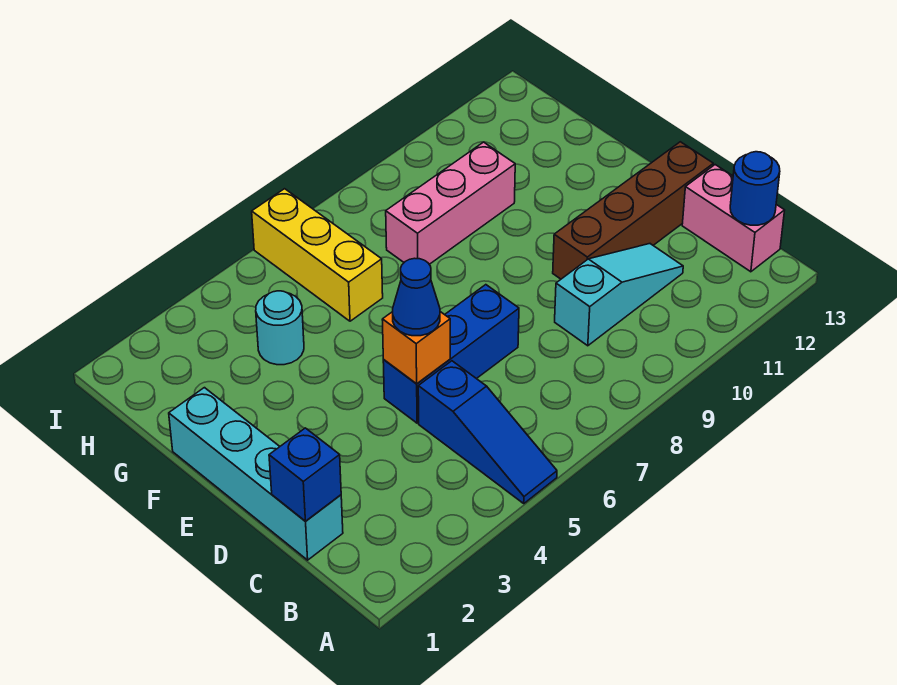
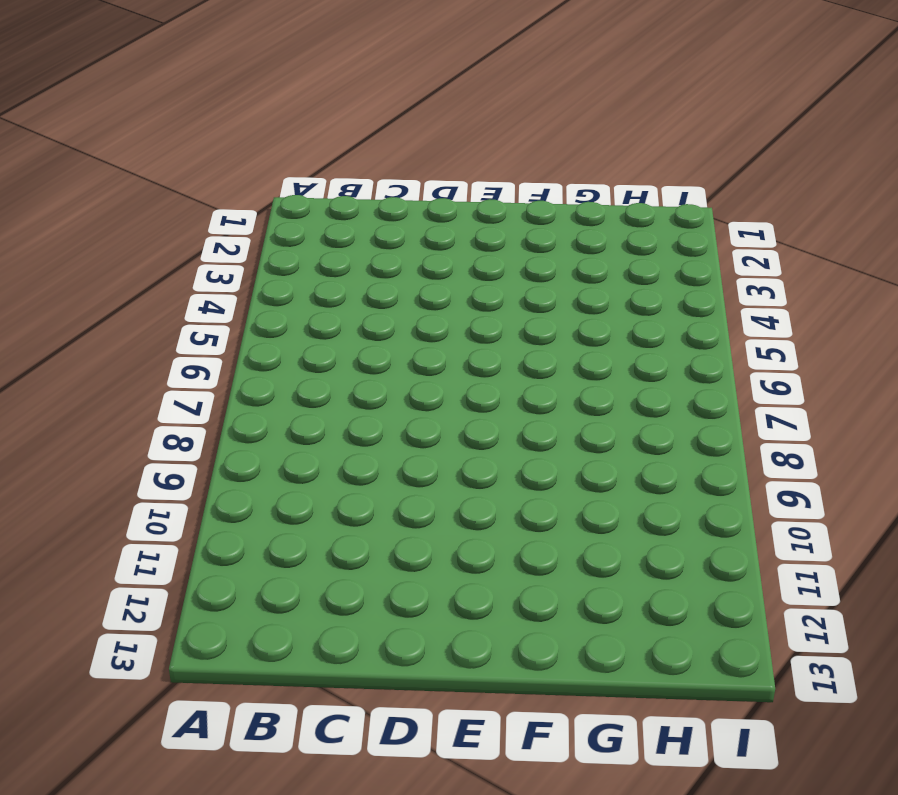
none -> blue 1x3 slope [418,361,557,503]
none -> pink 1x2 brick [682,165,785,272]
none -> cyan 1x4 brick [169,388,343,560]

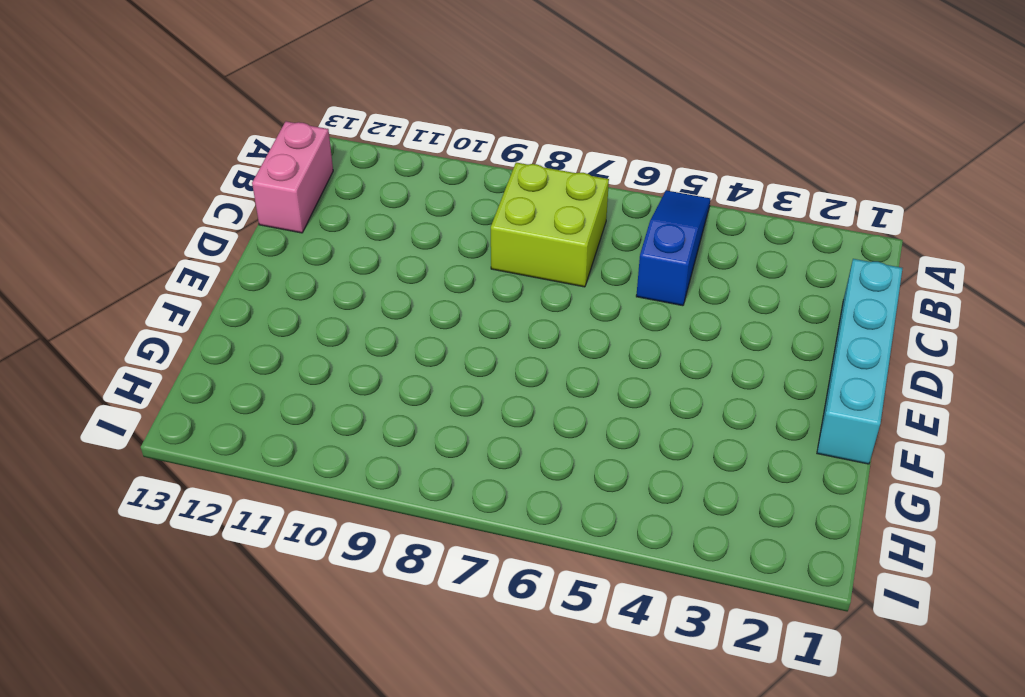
lime 2x2 brick [491,163,609,287] -> none
none -> cyan 1x3 slope [555,244,683,346]
none -> blue 1x3 brick [383,285,519,423]
none -> brown 1x4 brick [553,142,713,279]

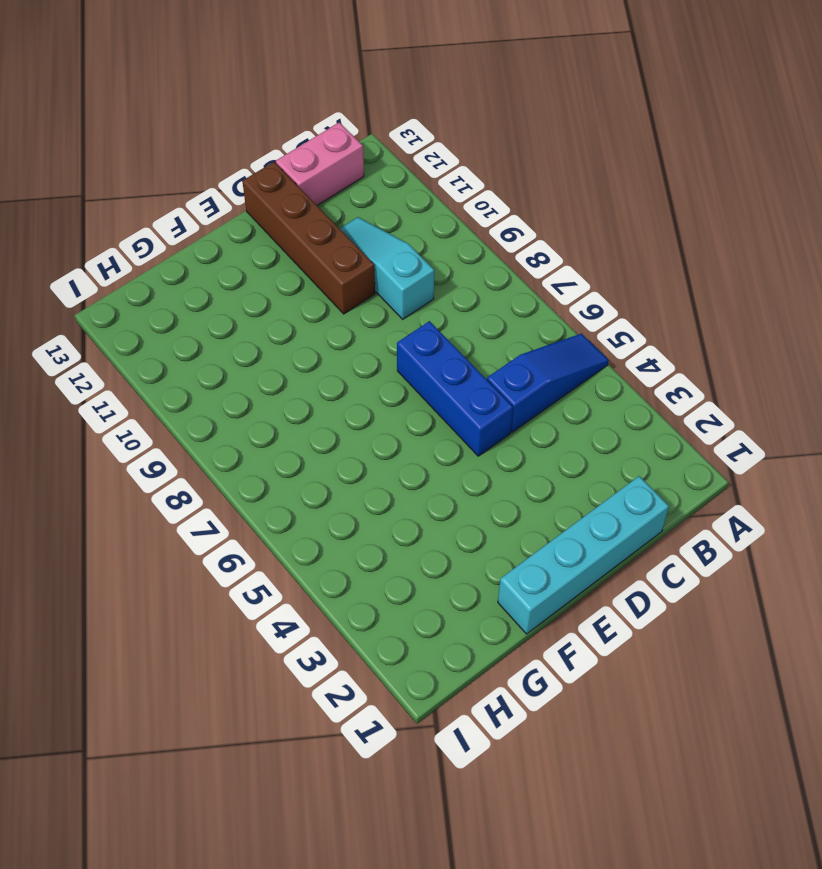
none -> cyan 1x1 round brick [256,291,304,365]
none -> yellow 1x3 brick [252,189,383,321]
none -> pink 1x3 brick [386,142,515,264]

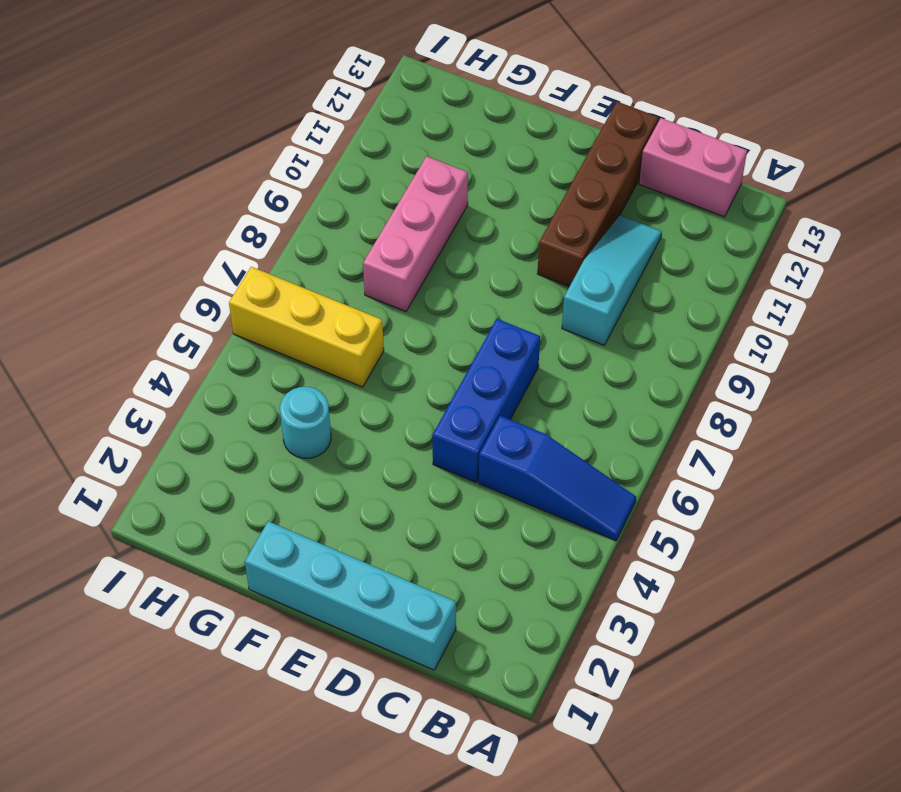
none -> blue 1x1 round brick [730,152,780,225]
none -> blue 1x1 brick [269,428,341,521]
none -> orange 1x1 brick [382,312,450,384]

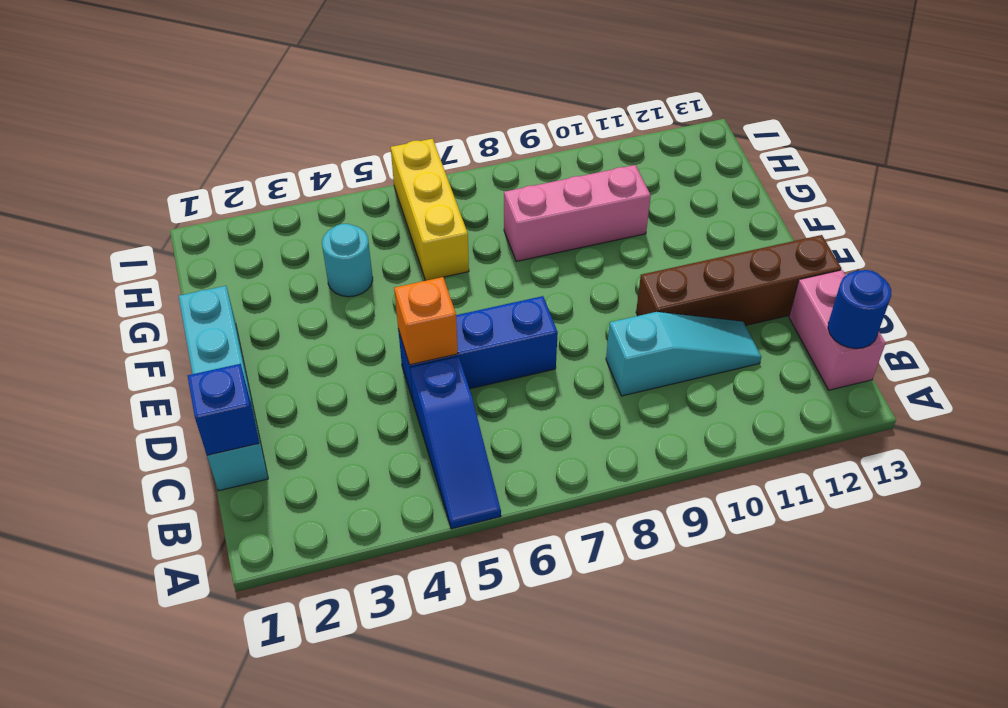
none -> blue 1x1 cone [393,258,440,336]

